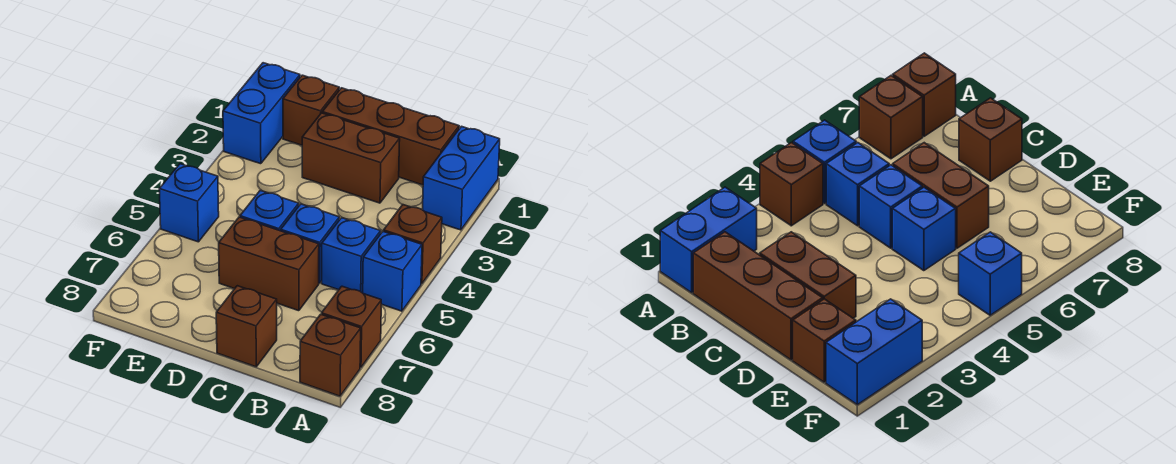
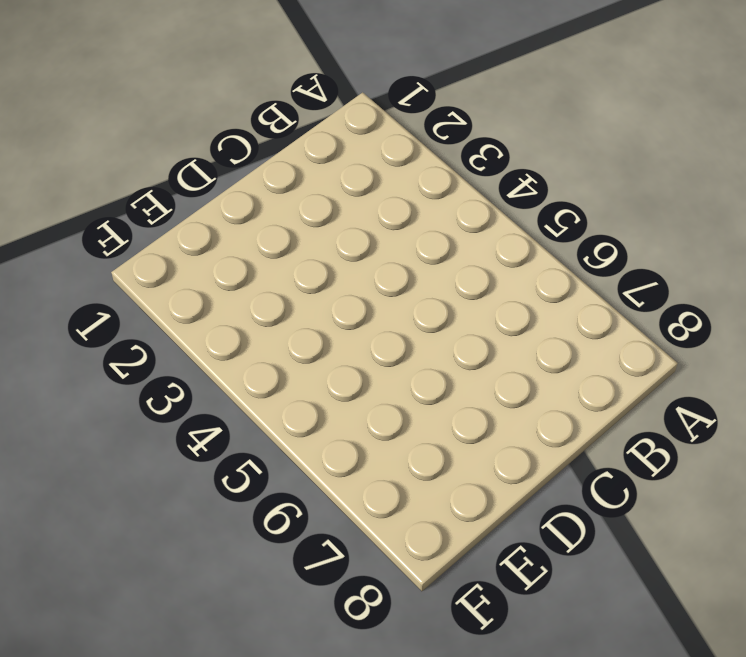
none -> blue 1x2 brick [423,126,500,230]
none -> brown 1x1 brick [384,205,442,284]
none -> blue 1x1 brick [363,231,422,311]

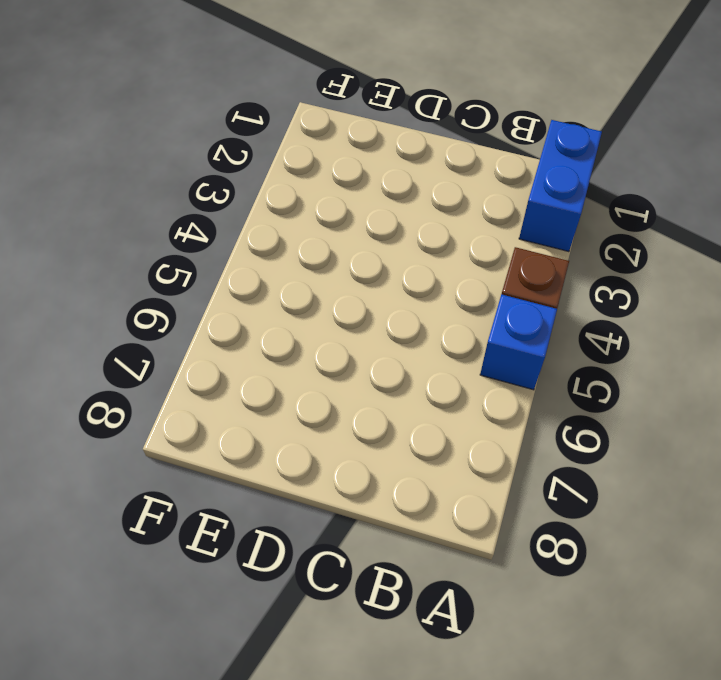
none -> brown 1x1 brick [322,286,381,367]
none -> brown 1x1 brick [300,314,361,396]
none -> brown 1x3 brick [322,88,459,185]

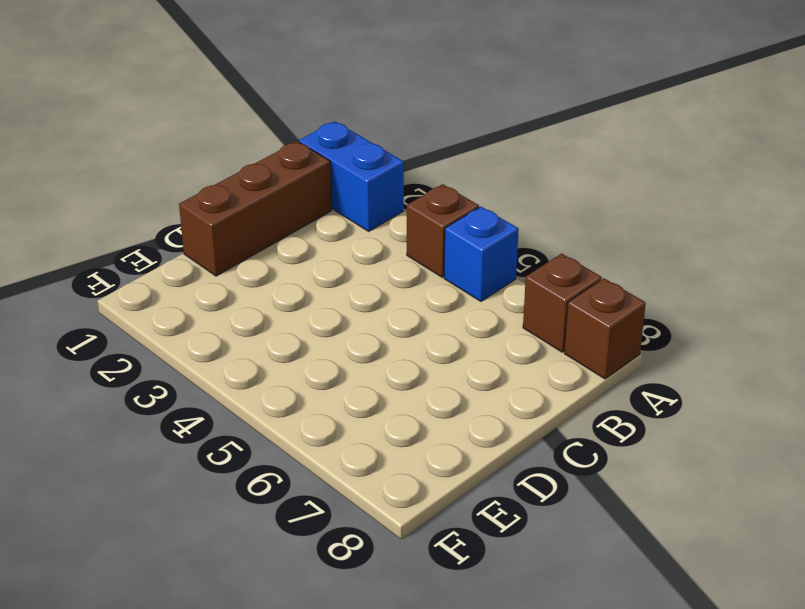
none -> blue 1x1 brick [322,218,381,293]
none -> brown 1x2 brick [302,113,400,203]
none -> blue 1x1 brick [281,204,339,283]

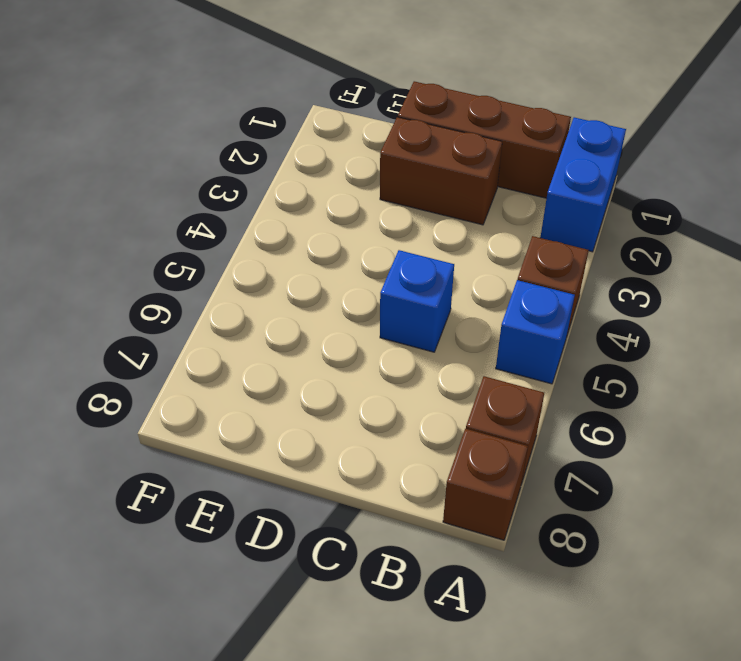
none -> blue 1x1 brick [322,218,381,293]
none -> brown 1x2 brick [219,217,319,311]
none -> brown 1x1 brick [216,286,277,367]

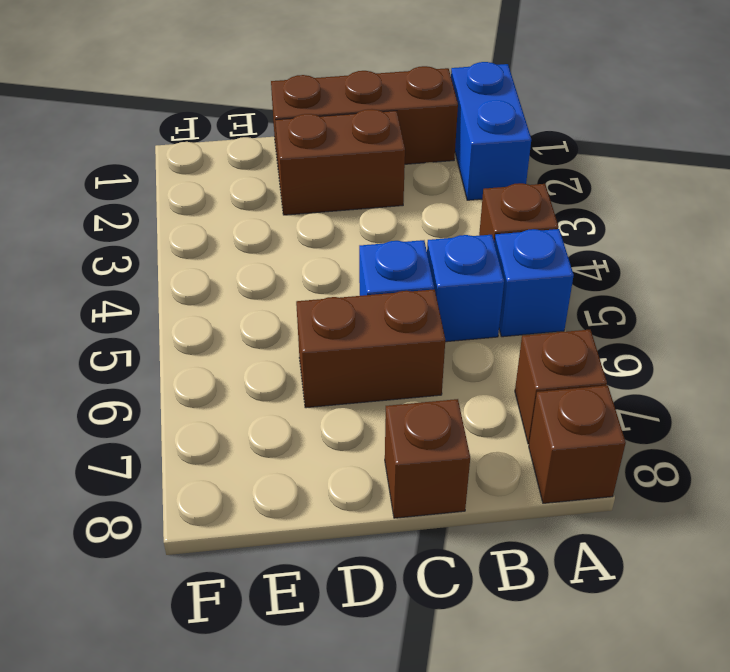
none -> blue 1x1 brick [240,190,299,231]
none -> brown 1x1 brick [283,75,339,145]
none -> blue 1x2 brick [223,63,300,164]

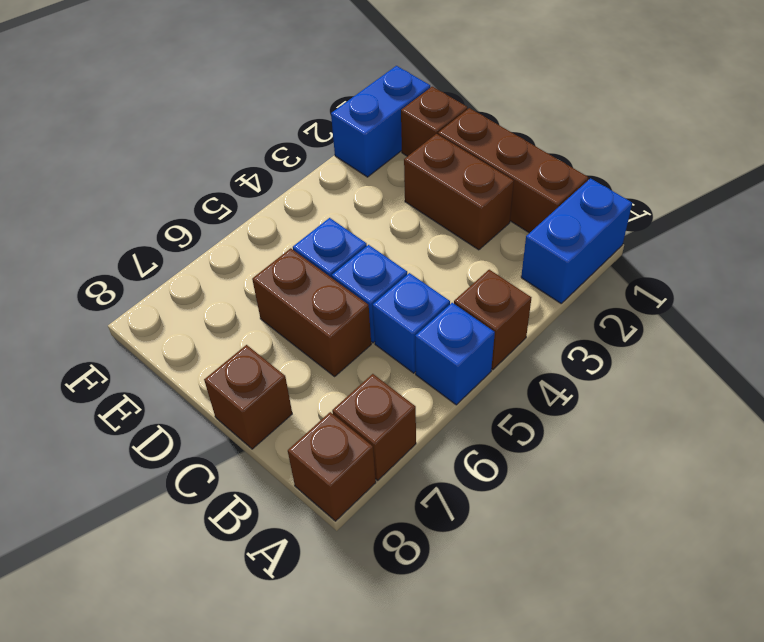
none -> blue 1x1 brick [159,164,219,242]

